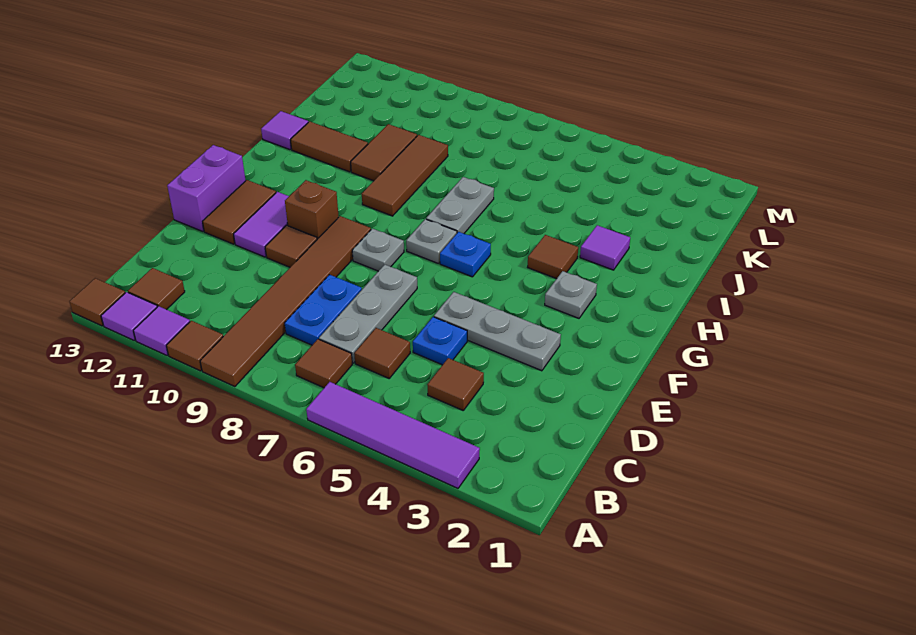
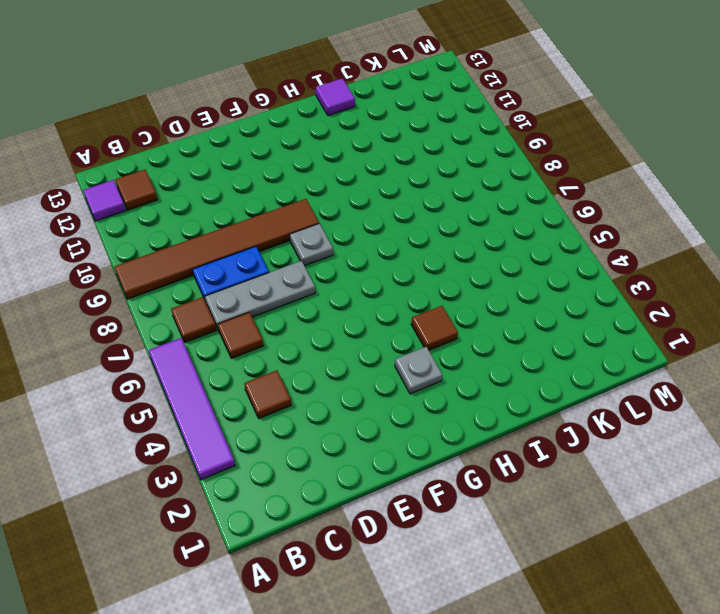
none -> brown 1x1 tile [166,321,223,371]
none -> purple 1x1 tile [133,306,190,356]
none -> brown 1x1 tile [69,278,125,326]
none -> blue 1x1 plate [413,317,467,365]

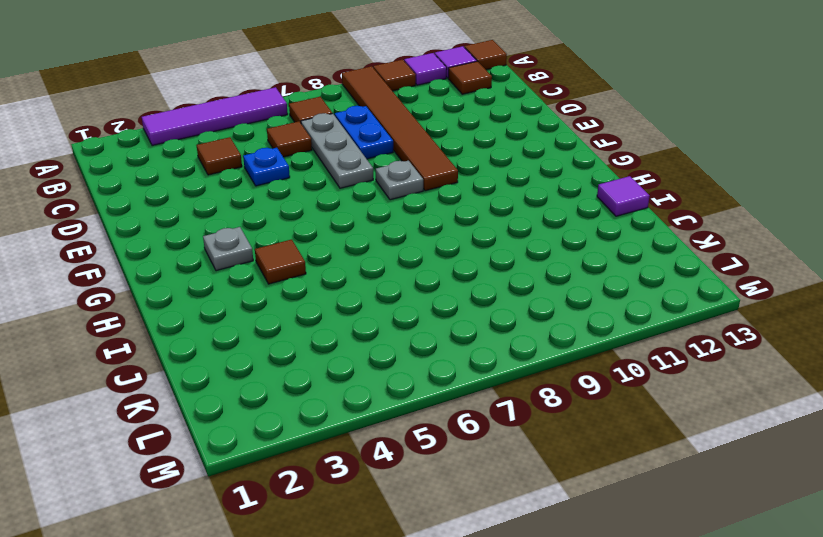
none -> grey 1x3 plate [434,292,561,371]
none -> brown 1x1 tile [265,225,317,267]
none -> purple 1x2 tile [234,192,289,257]
none -> brown 1x2 tile [203,180,276,244]

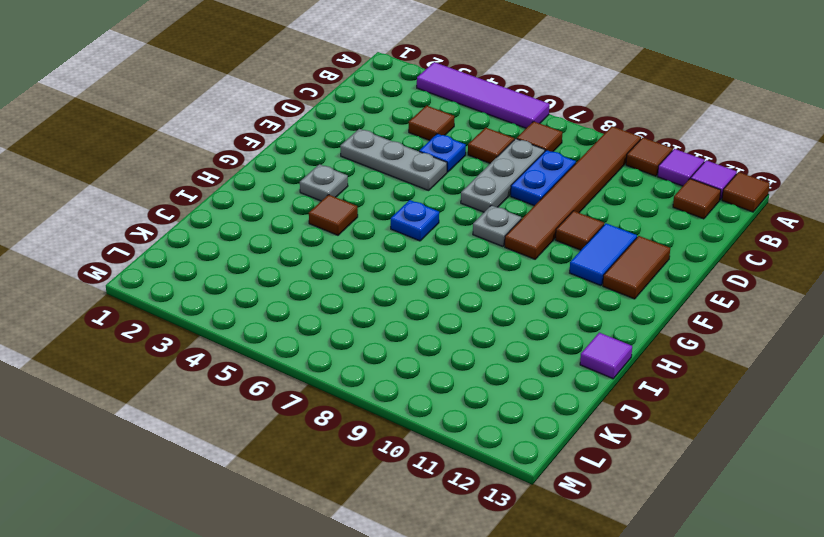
blue 1x2 tile [570,223,637,286] -> purple 1x2 tile [234,192,289,257]
none -> purple 1x2 brick [167,145,246,232]
none -> brown 1x1 brick [285,180,339,239]
none -> grey 1x1 plate [406,219,457,263]
none -> grey 1x2 plate [426,177,494,233]

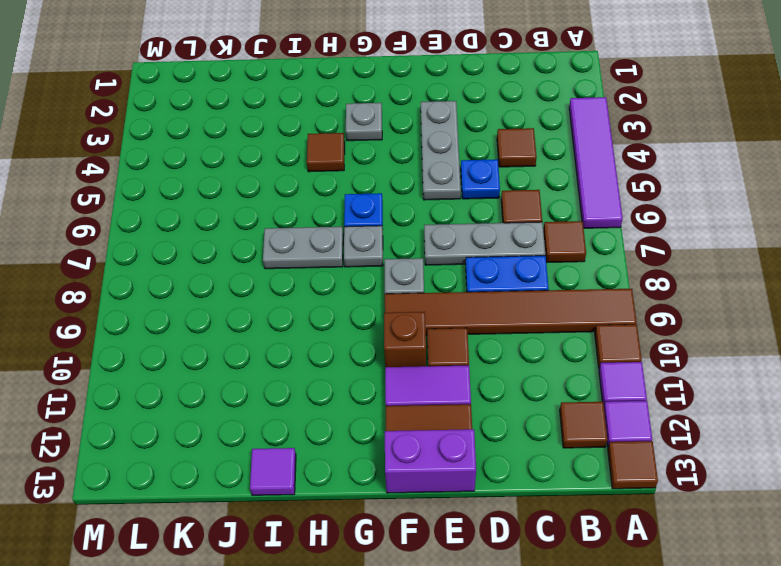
none -> brown 1x3 tile [362,135,448,216]
none -> purple 1x1 tile [580,225,630,270]
none -> brown 1x2 tile [351,124,417,181]
none -> brown 1x2 tile [290,122,368,172]

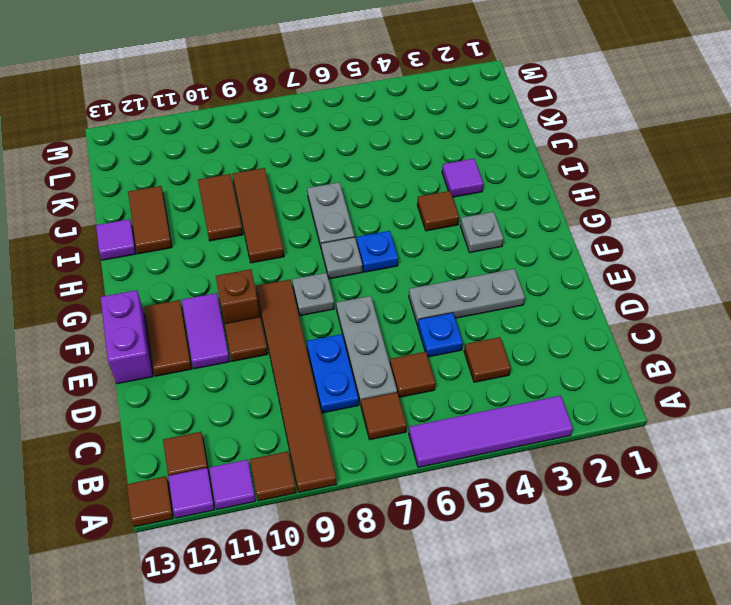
brown 1x2 tile [128,186,172,254] -> brown 1x2 tile turned to [290,122,368,172]

